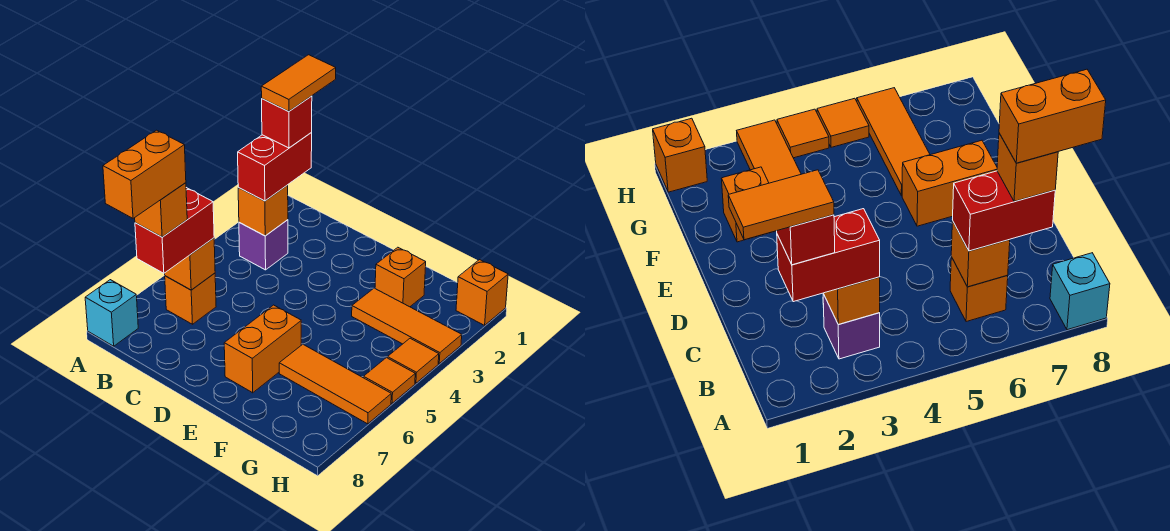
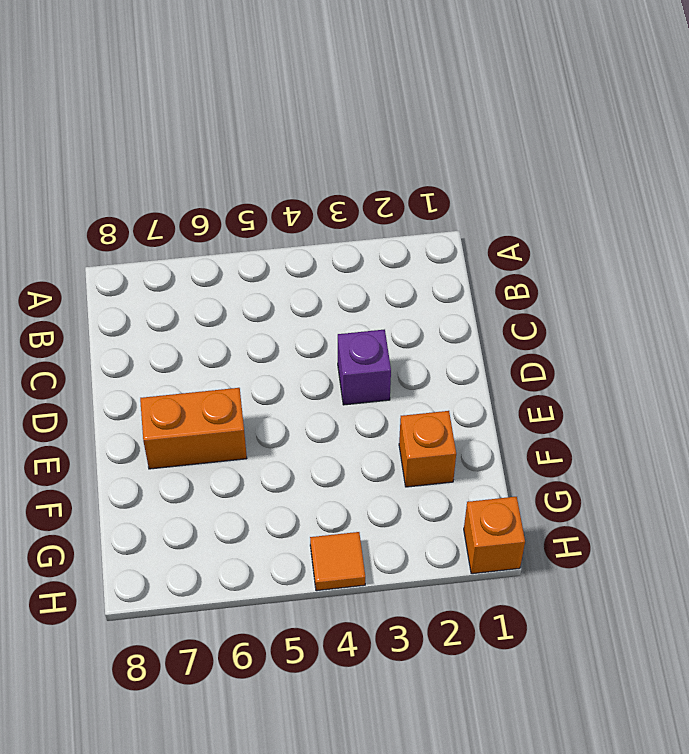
purple 1x1 brick [338,329,391,405] -> purple 1x1 brick moved to [239,220,288,270]
none -> cyan 1x1 brick [85,280,138,346]
none -> orange 1x1 brick [165,273,216,324]
none -> orange 1x3 tile [352,288,462,363]

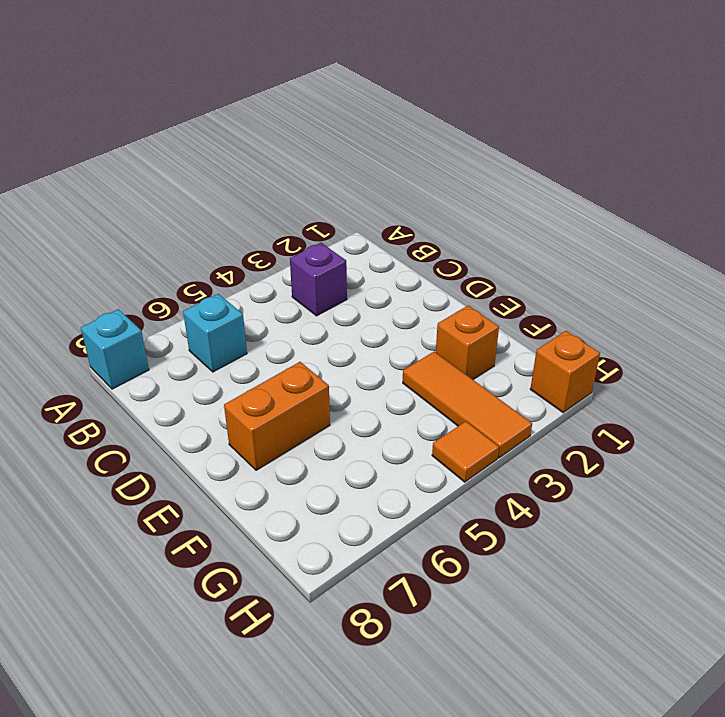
cyan 1x1 brick [183,294,247,372] -> orange 1x1 brick [165,273,216,324]
none -> orange 1x3 tile [279,344,391,424]
none -> orange 1x1 tile [363,358,415,403]
none -> orange 1x1 brick [238,185,288,236]

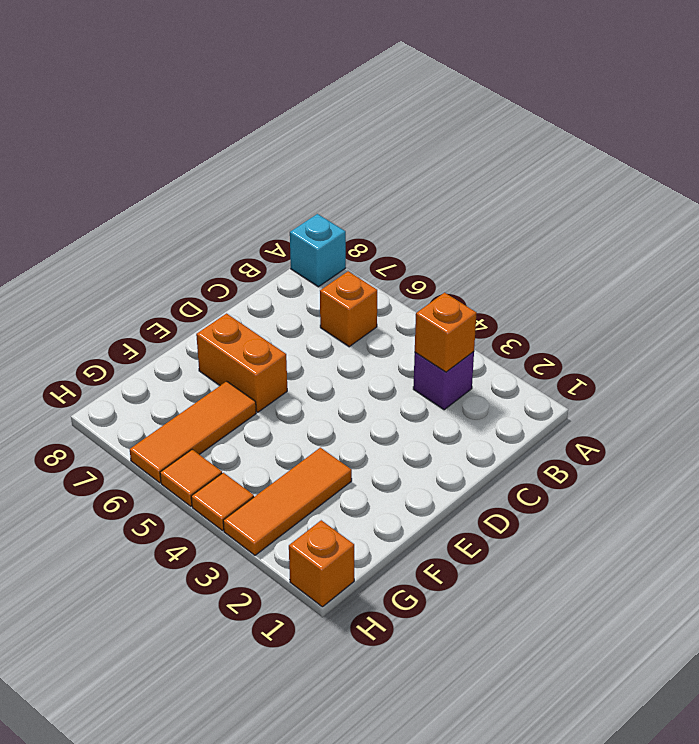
none -> orange 1x1 brick [375,247,426,307]
none -> orange 1x1 brick [165,238,215,290]
none -> red 1x2 brick [238,132,312,201]

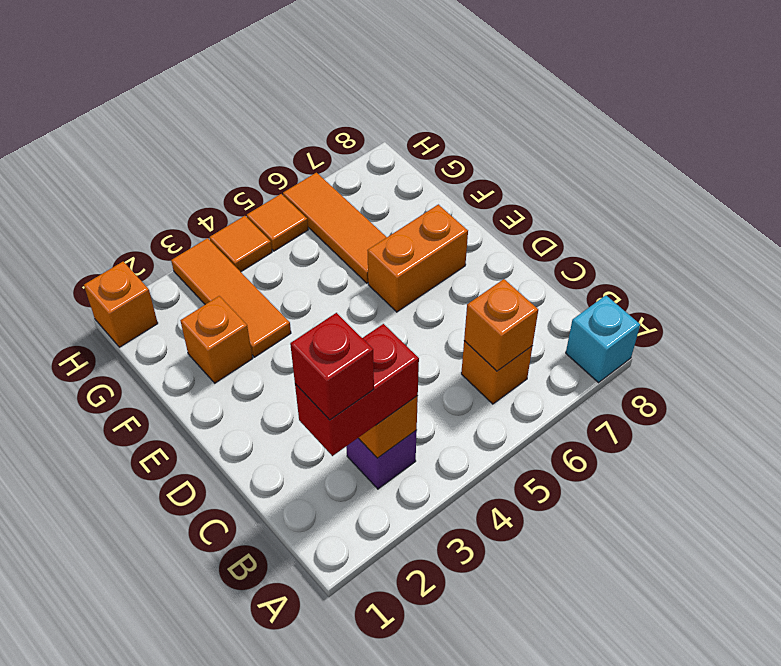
none -> red 1x2 brick [135,188,214,273]
none -> orange 1x1 brick [135,183,187,237]
none -> orange 1x2 tile [261,55,336,112]

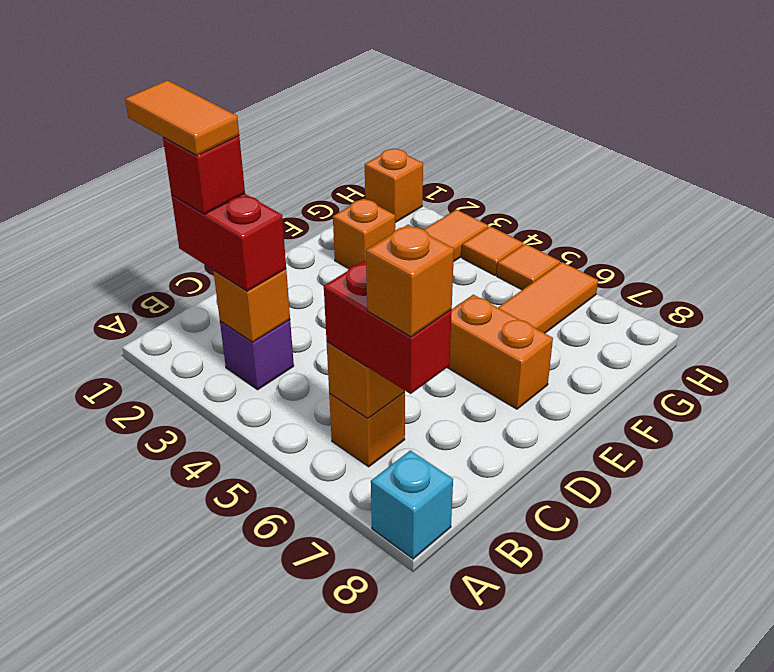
none -> orange 1x2 brick [103,130,186,218]

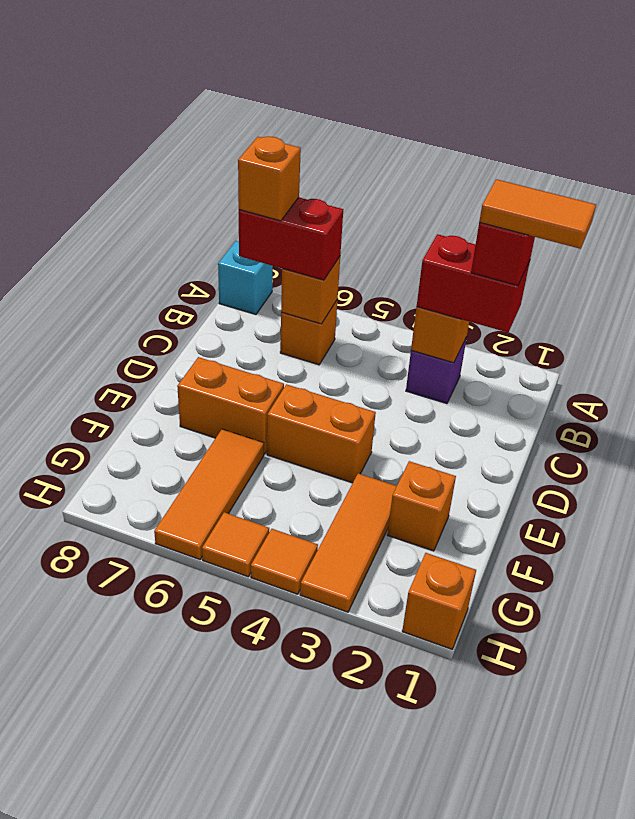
orange 1x2 brick [267,384,376,483] -> orange 1x2 brick moved to [103,130,186,218]

